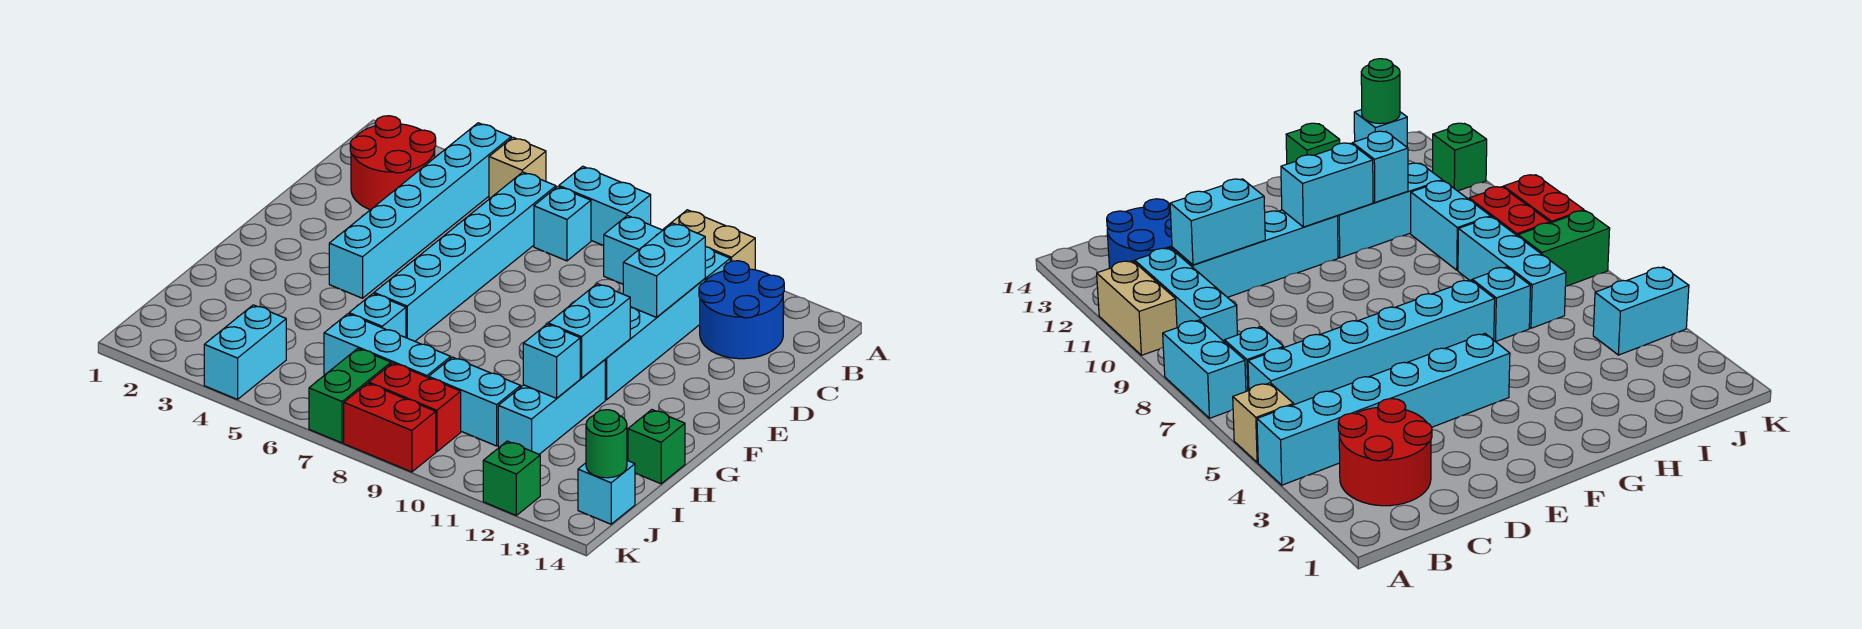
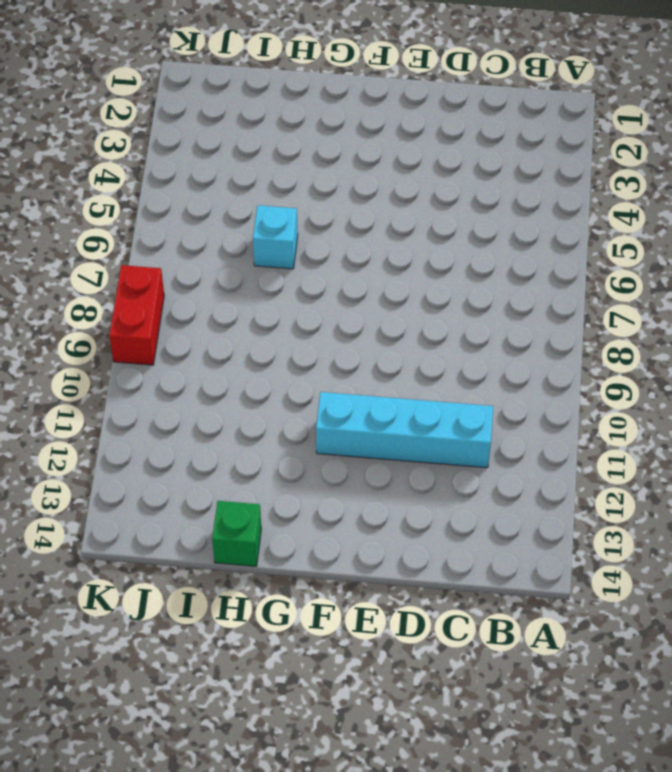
none -> cyan 1x6 brick [329,123,511,298]
none -> tan 1x1 brick [489,137,546,198]
none -> cyan 1x2 brick [559,166,651,246]

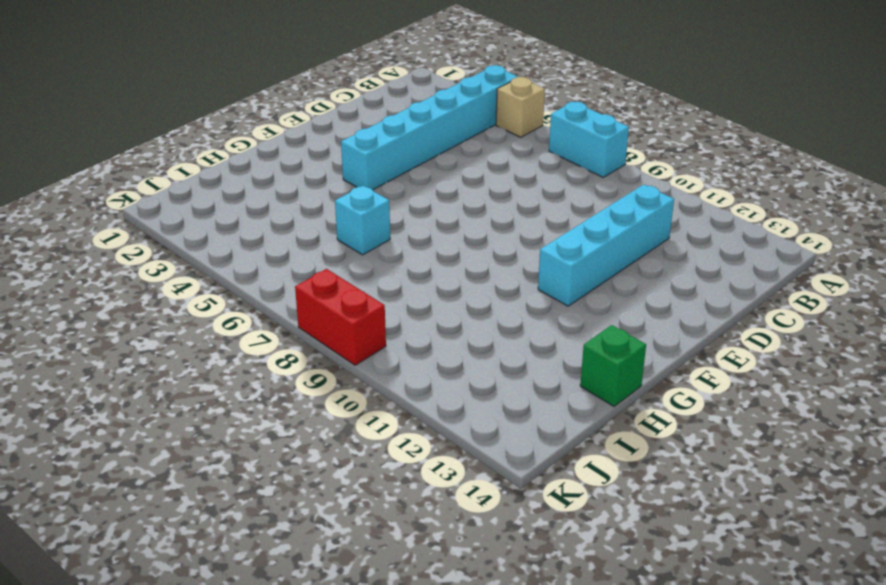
none -> tan 1x2 brick [663,210,755,270]
none -> red 2x2 round brick [350,116,436,210]
none -> cyan 1x6 brick [374,172,556,341]

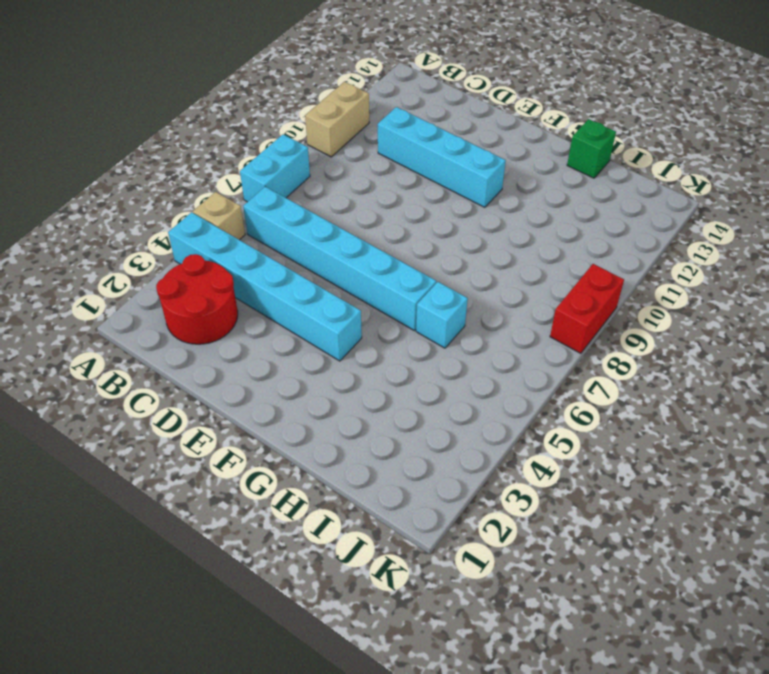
none -> cyan 1x1 brick [534,187,591,261]
none -> cyan 1x3 brick [604,216,730,284]
none -> blue 2x2 round brick [699,261,784,359]

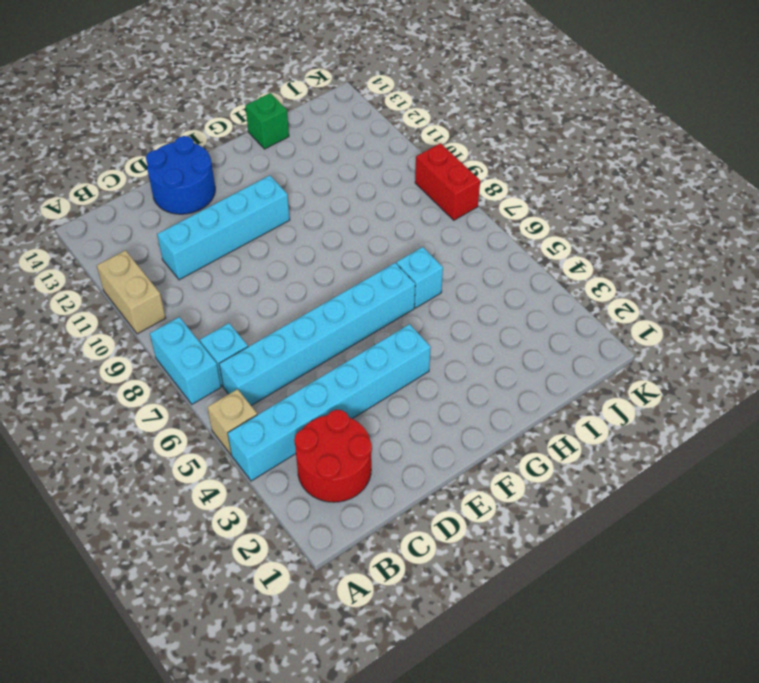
blue 2x2 round brick [146,136,215,214] -> blue 2x2 round brick moved to [699,261,784,359]
none -> cyan 1x3 brick [604,216,730,284]
none -> cyan 1x3 brick [498,360,605,454]
none -> cyan 1x3 brick [324,314,451,378]

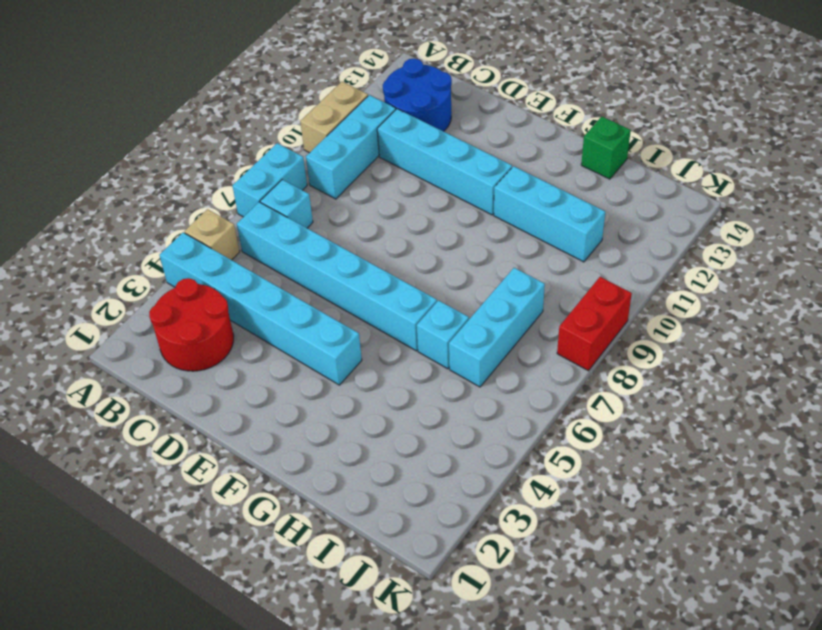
none -> cyan 1x2 brick [429,357,521,446]
none -> cyan 1x2 brick [204,305,286,399]
none -> green 1x2 brick [309,349,391,443]

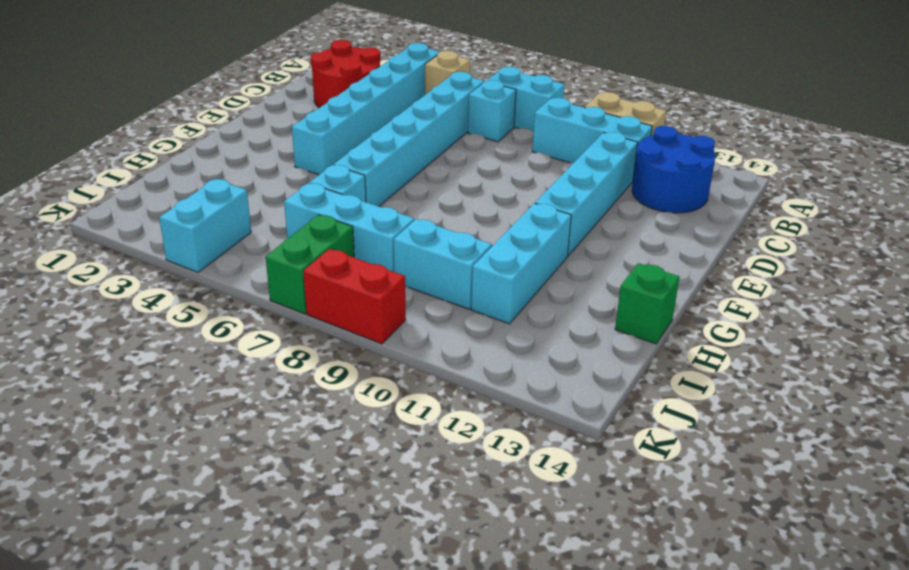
none -> red 1x2 brick [369,363,461,452]
none -> cyan 1x1 brick [578,461,635,524]
none -> green 1x1 brick [483,441,540,515]

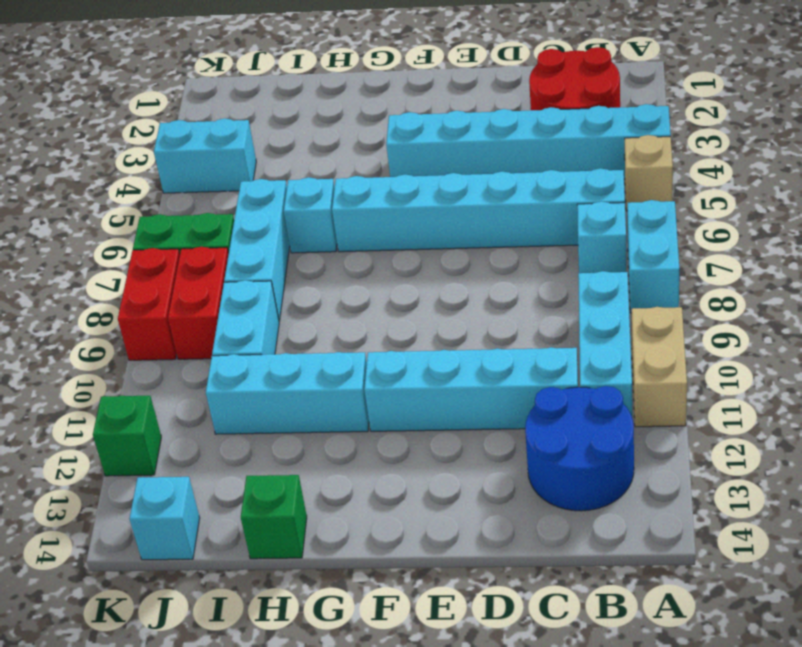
none -> cyan 1x2 brick [623,223,705,317]
none -> cyan 1x2 brick [548,284,630,378]
none -> cyan 1x1 brick [523,324,580,398]

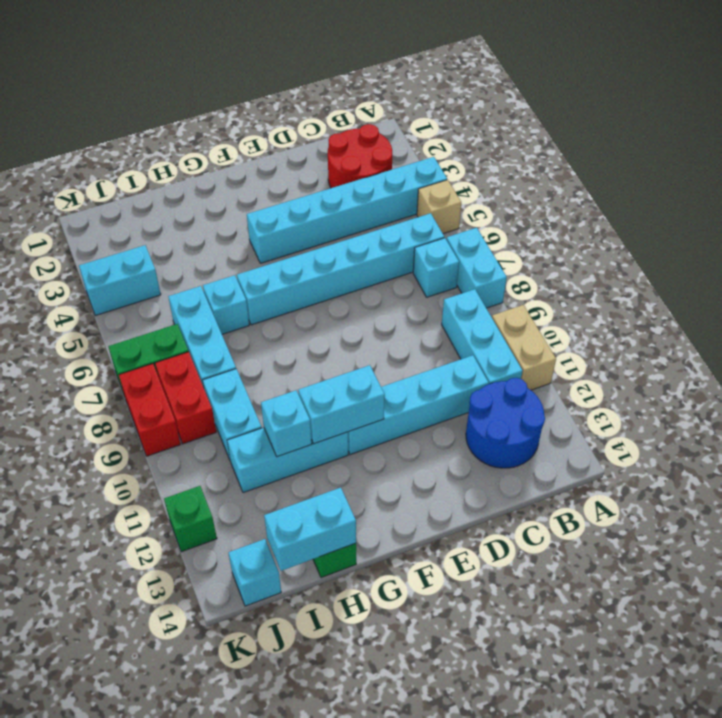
cyan 1x2 brick [264,488,356,571] -> cyan 1x2 brick moved to [623,223,705,317]
none -> green 1x1 round brick [586,410,627,478]

